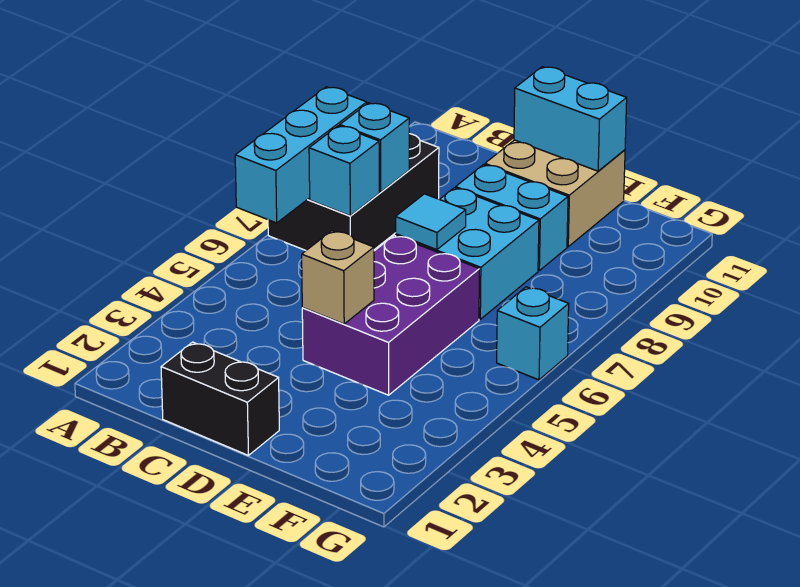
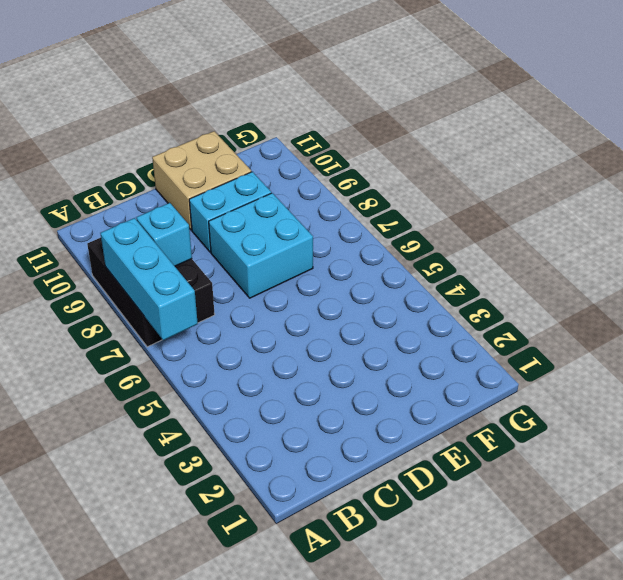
none -> black 1x2 brick [161,342,279,456]
none -> purple 2x3 brick [302,235,479,395]
none -> cyan 1x1 brick [497,287,569,380]

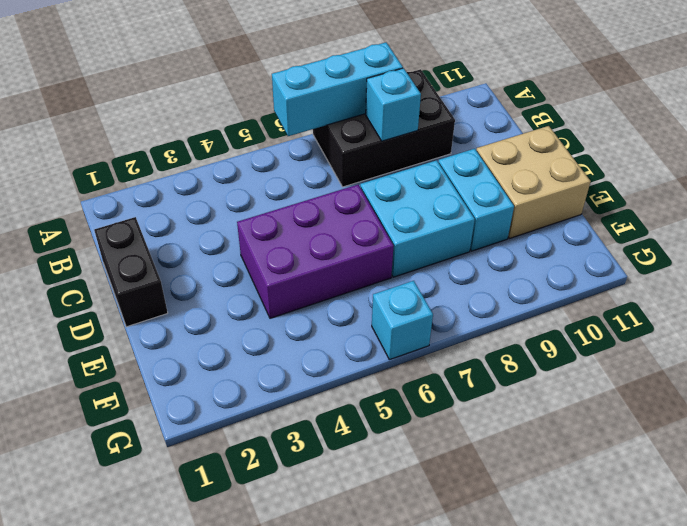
none -> cyan 1x1 brick [309,126,379,216]
none -> tan 1x1 brick [302,231,374,324]
none -> cyan 1x1 tile [396,194,466,250]

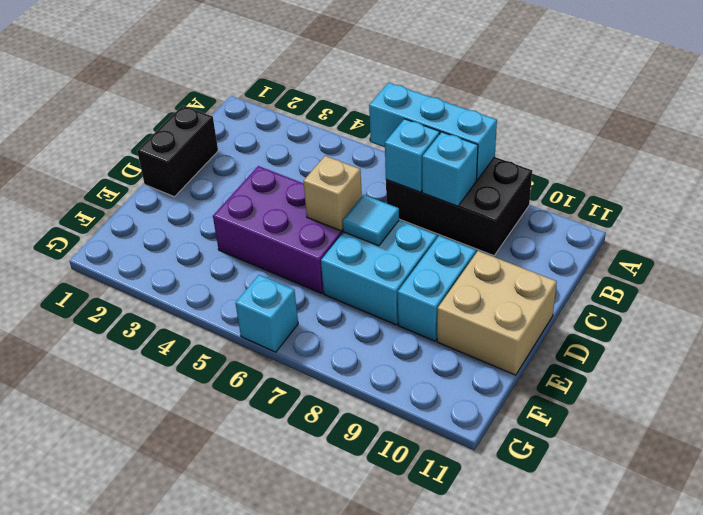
tan 1x1 brick [303,156,362,231] -> tan 1x1 brick moved to [302,231,374,324]
none -> cyan 1x2 brick [514,67,627,171]

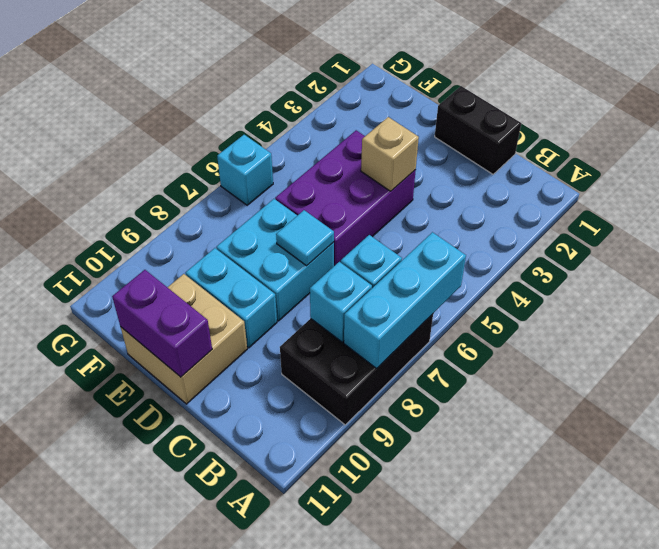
purple 1x2 brick [112,270,212,377] -> cyan 1x2 brick [514,67,627,171]

